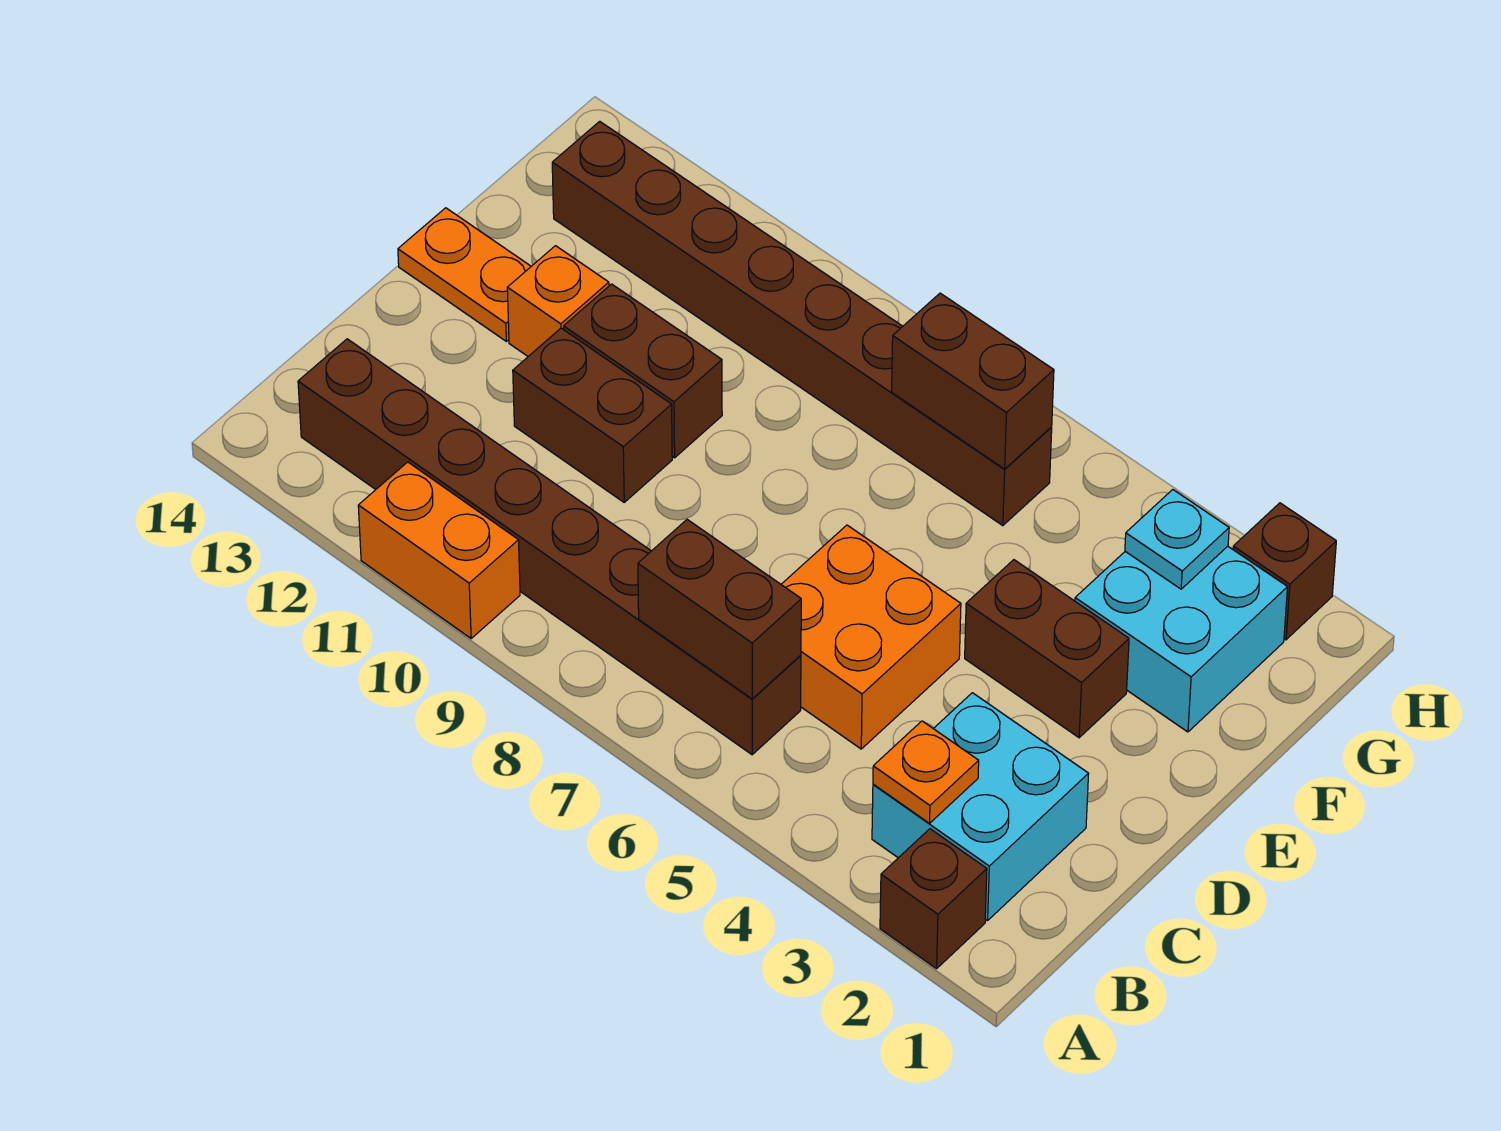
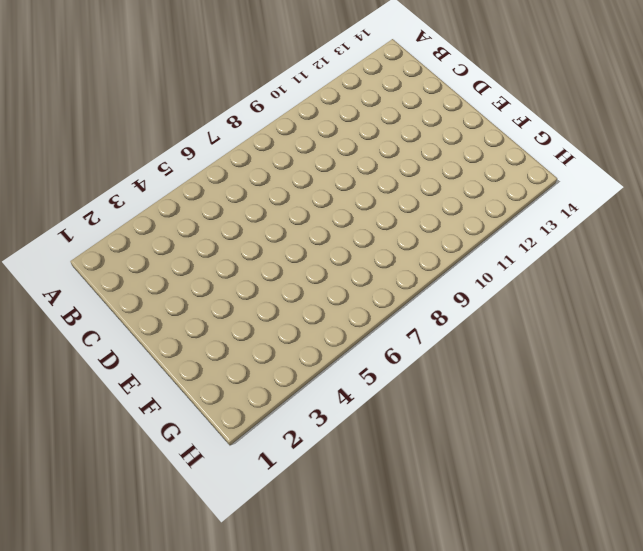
none -> brown 1x1 brick [880,829,987,969]
none -> orange 1x2 brick [358,462,520,638]
none -> cyan 2x2 brick [872,693,1089,921]

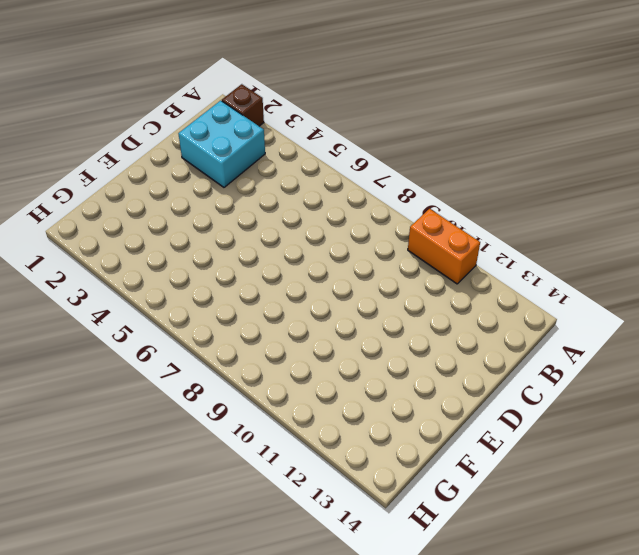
none -> brown 1x8 brick [298,339,801,755]
none -> orange 2x2 brick [781,525,961,749]
none -> brown 1x2 brick [513,328,672,502]

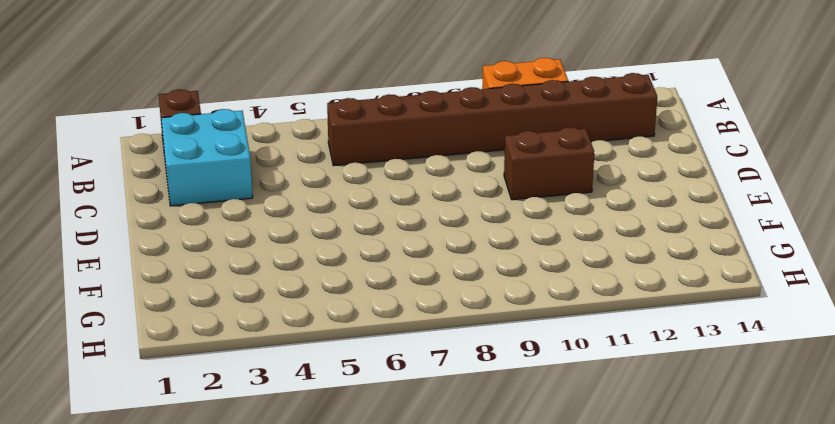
none -> orange 2x2 brick [781,525,961,749]
none -> brown 1x2 brick [965,560,1129,738]
none -> brown 1x2 brick [564,284,722,458]

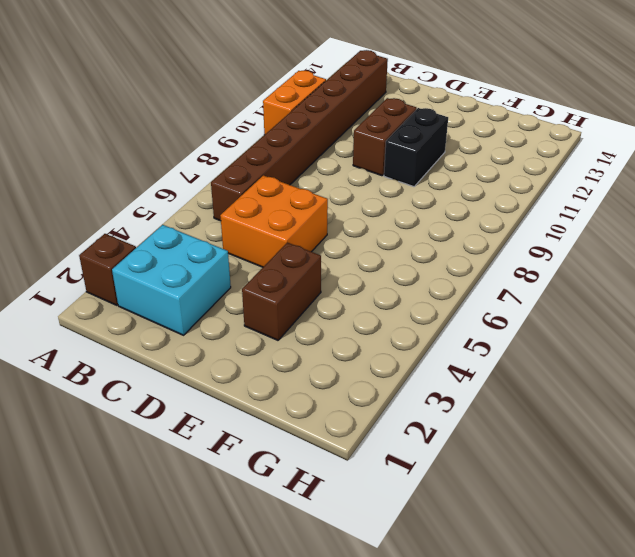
black 1x2 brick [384,108,448,187] -> brown 1x2 brick [564,284,722,458]
none -> orange 1x1 brick [507,246,609,356]
none -> orange 1x2 plate [398,208,531,341]
none -> cyan 2x2 brick [1075,546,1288,732]

